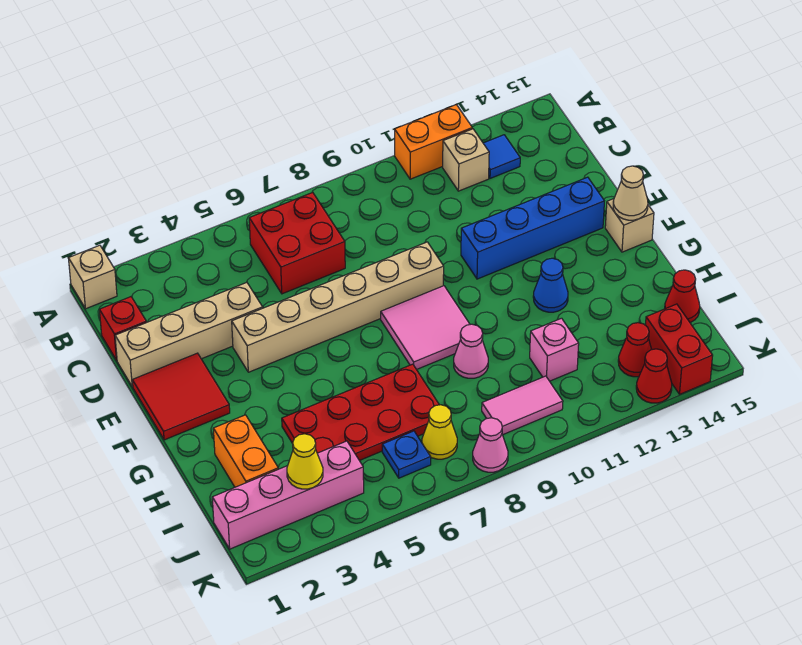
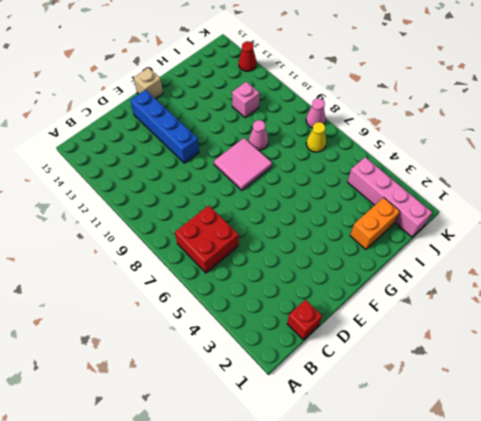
none -> tan 1x1 brick [68,245,117,309]
none -> orange 1x2 brick [395,105,472,179]
none -> tan 1x1 brick [443,129,489,191]

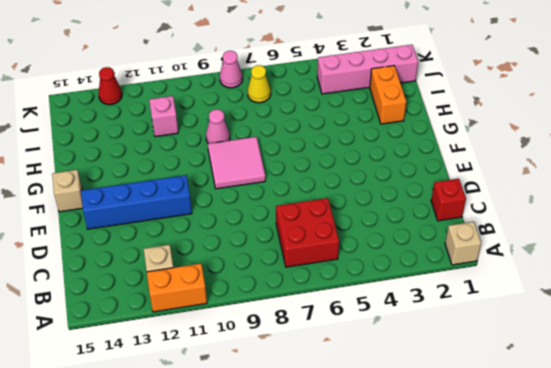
none -> blue 1x1 tile [483,135,520,178]
none -> tan 1x4 brick [115,282,263,387]
none -> red 2x2 tile [132,353,230,440]

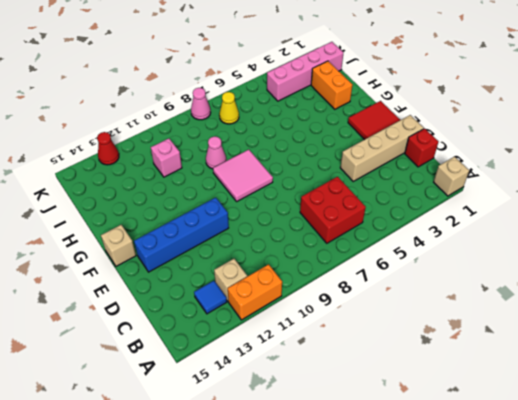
none -> tan 1x6 brick [232,242,444,372]
none -> blue 1x1 cone [533,258,568,312]
none -> red 2x4 plate [282,364,439,461]

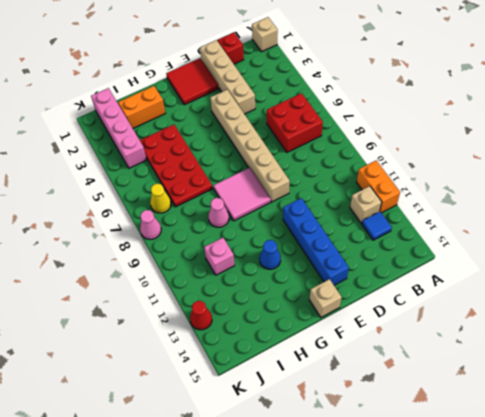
none -> red 1x1 cone [665,270,700,323]
none -> blue 1x1 plate [382,431,431,478]
none -> pink 1x2 tile [482,376,563,435]

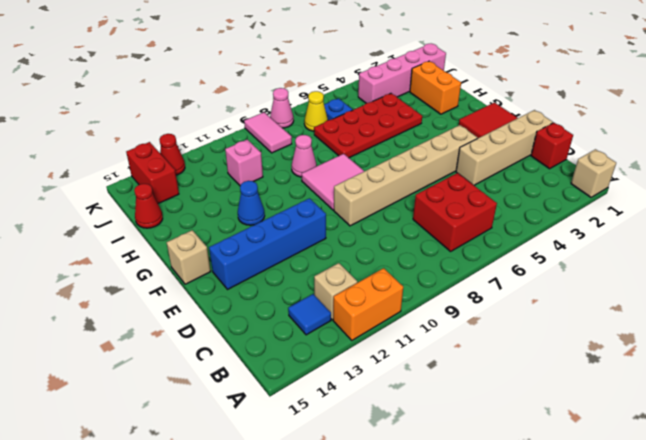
pink 1x2 tile [244,112,292,153] -> pink 1x2 tile turned to [482,376,563,435]
none -> red 1x1 cone [618,323,652,377]
none -> tan 1x1 cone [613,166,648,220]
none -> yellow 1x1 cone [287,434,323,489]

